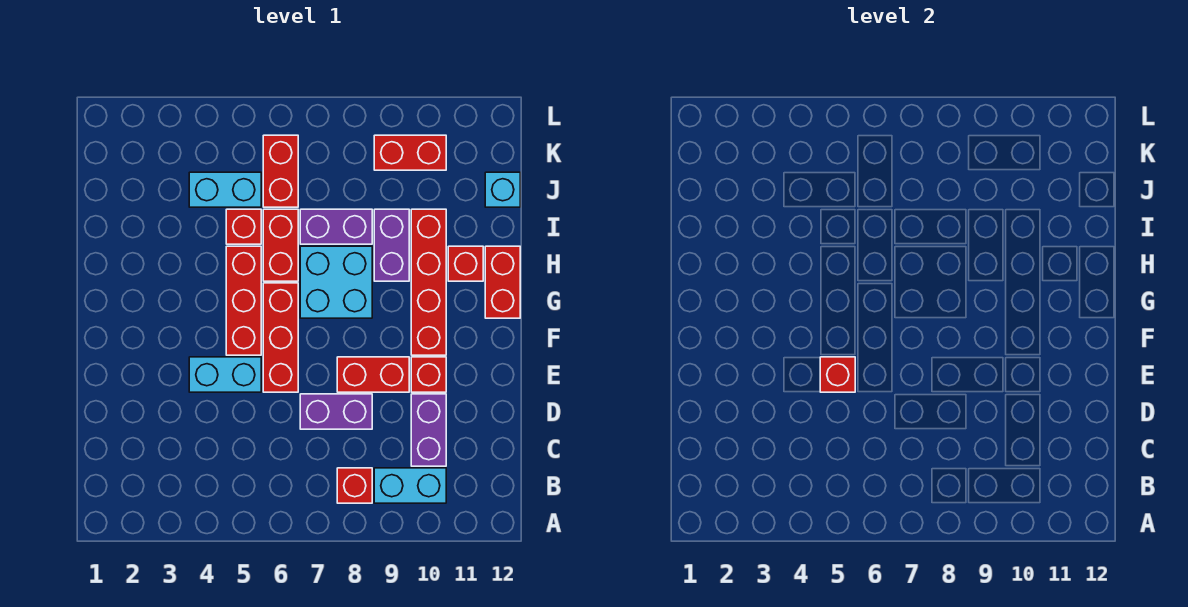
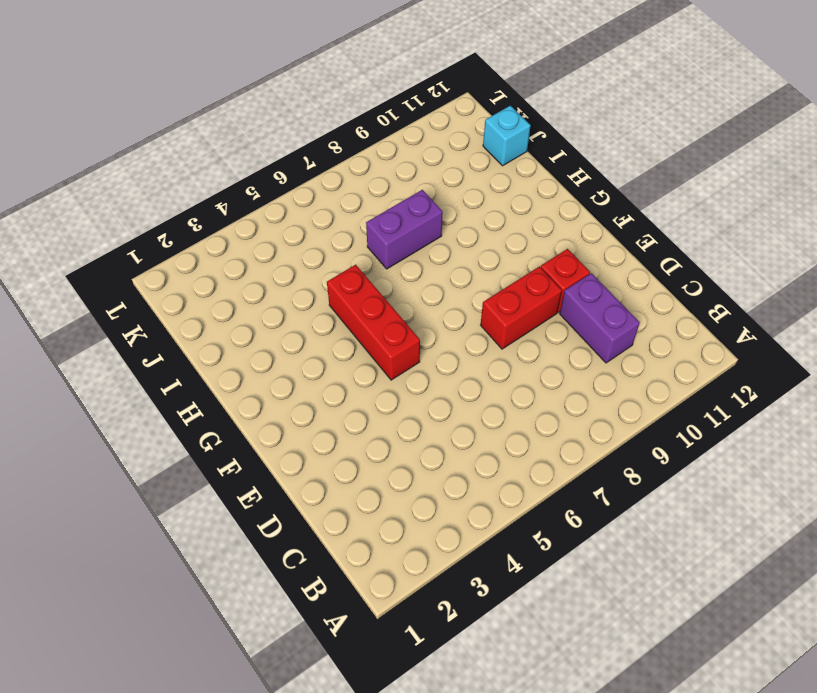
none -> red 1x1 brick [337,468,372,503]
none -> cyan 1x2 brick [374,468,446,503]
none -> purple 1x2 brick [300,394,372,429]

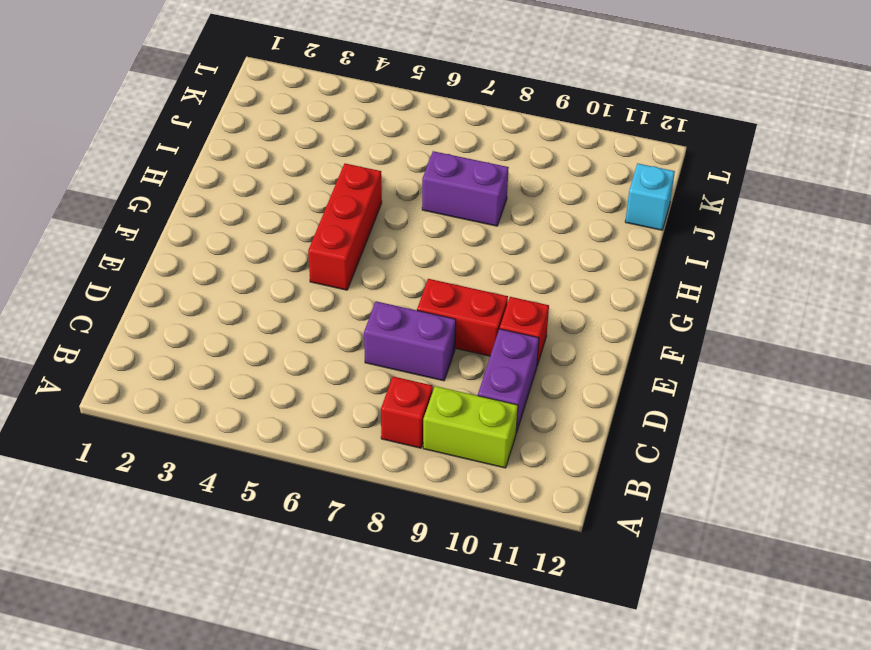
lime 1x2 brick [423,386,518,468] -> cyan 1x2 brick [374,468,446,503]
none -> cyan 1x2 brick [189,357,261,392]
none -> red 1x3 brick [263,283,298,392]
none -> red 1x4 brick [411,209,446,355]

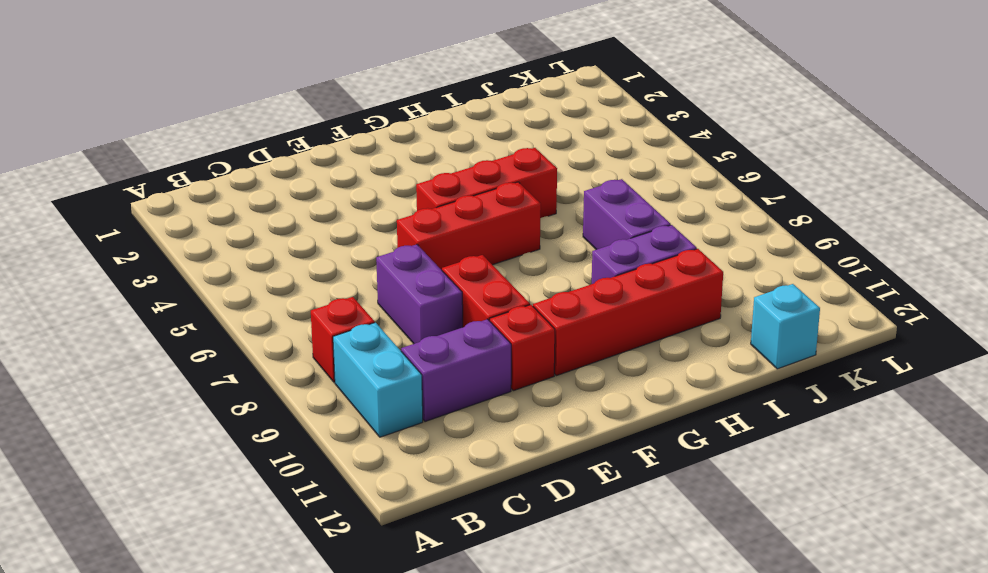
none -> cyan 1x2 brick [189,357,261,392]
none -> cyan 2x2 brick [300,246,372,318]
none -> red 1x2 brick [485,246,520,318]

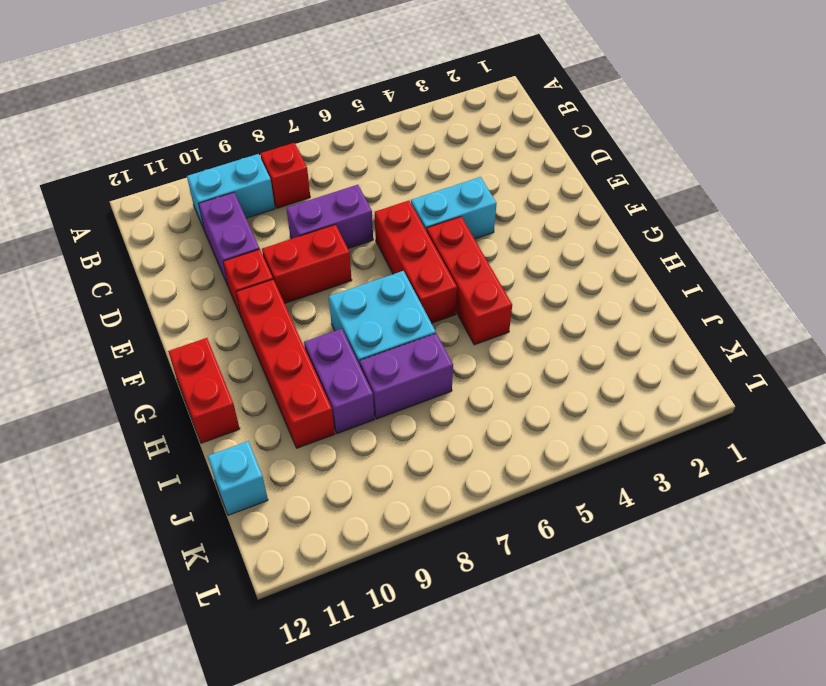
none -> red 1x2 brick [263,209,298,281]
none -> red 1x1 brick [448,246,483,281]
none -> red 1x1 brick [226,209,261,244]

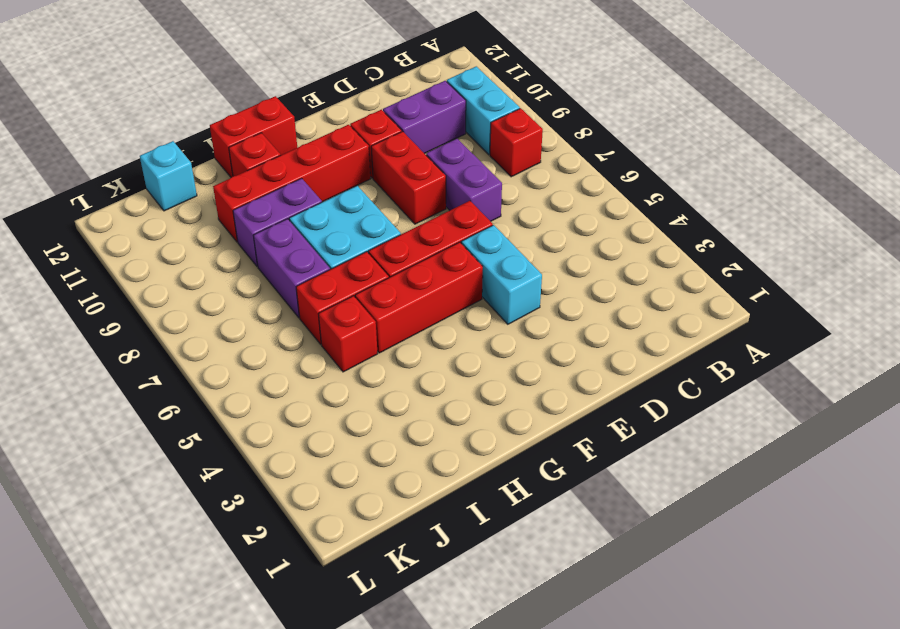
none -> cyan 1x2 brick [189,172,261,207]
none -> red 1x2 brick [263,135,298,207]
none -> red 1x2 brick [374,135,446,170]

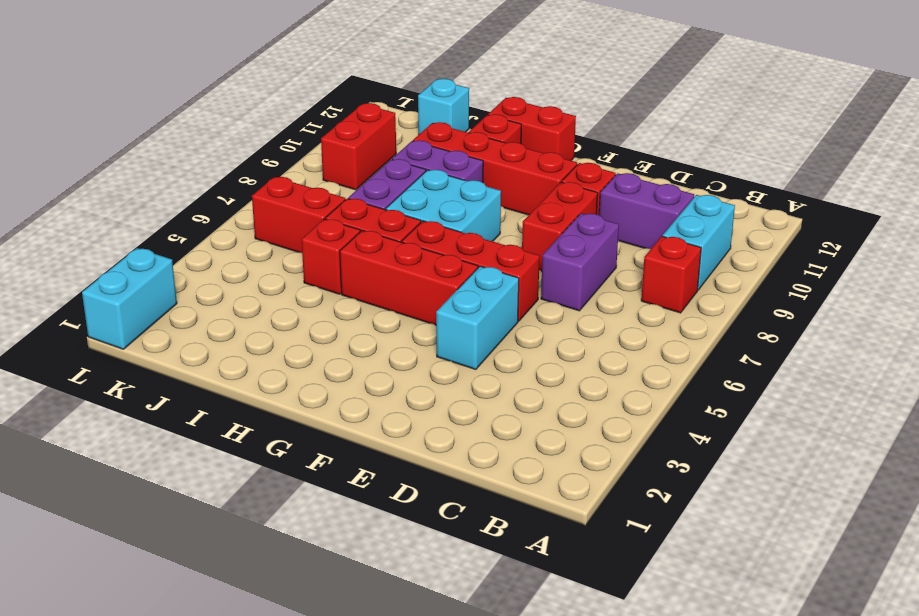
cyan 1x2 brick [82,248,177,349] -> cyan 1x2 brick moved to [189,172,261,207]
none -> red 1x1 brick [820,357,855,392]

